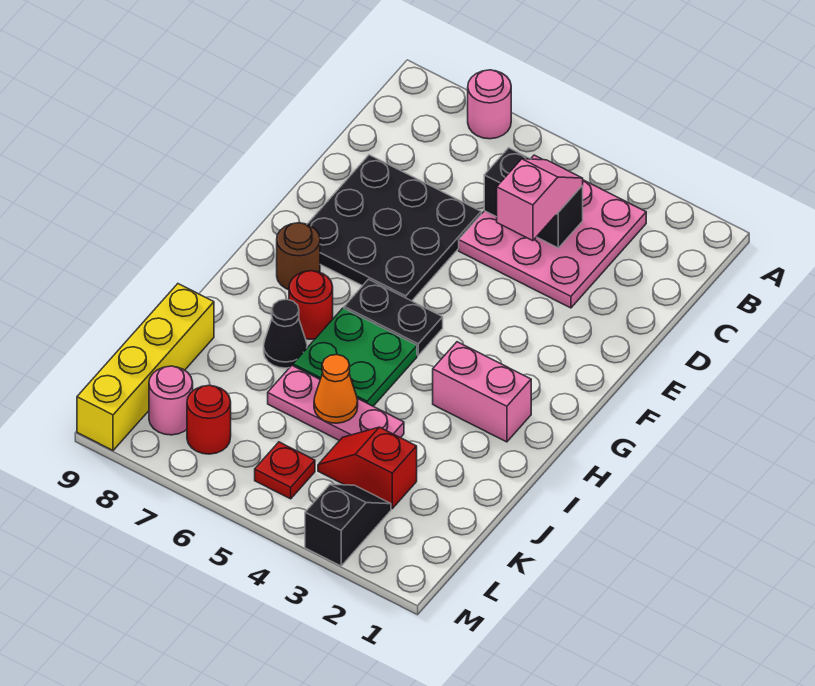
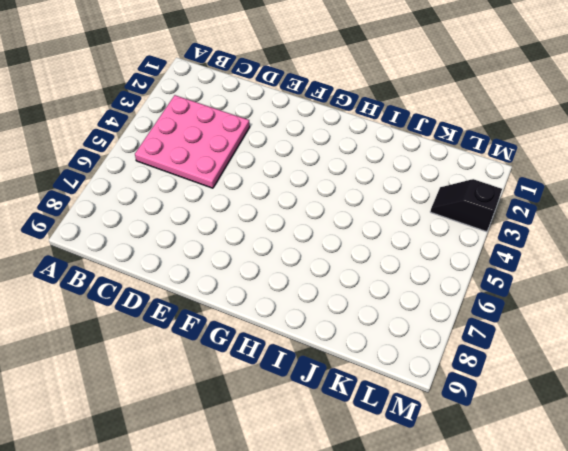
none -> pink 1x1 round brick [468,70,511,139]
none -> black 3x3 plate [307,155,481,301]
none -> black 1x2 plate [344,279,443,355]

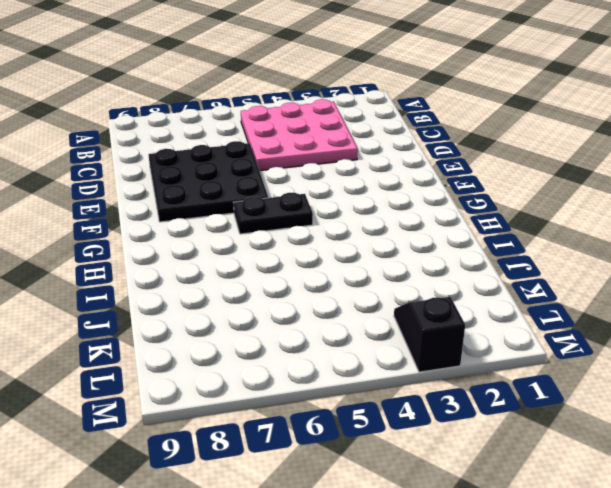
none -> pink 1x1 round brick [468,70,511,139]
none -> brown 1x1 round brick [277,223,320,290]
none -> pink 1x2 brick [433,342,531,442]

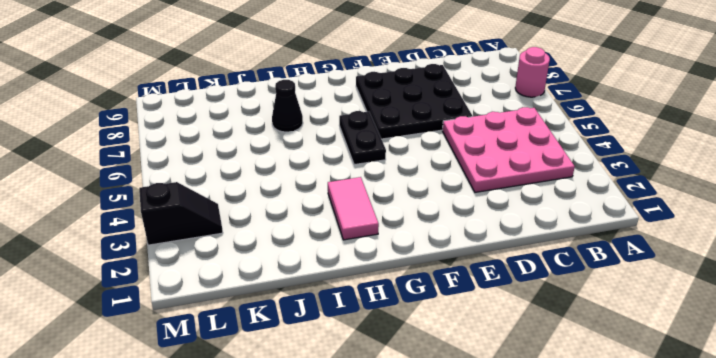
pink 1x2 tile [328,177,379,240] -> pink 1x2 brick [433,342,531,442]
none -> brown 1x1 round brick [277,223,320,290]
none -> green 2x2 plate [293,308,417,406]
none -> red 1x1 round brick [289,271,333,339]

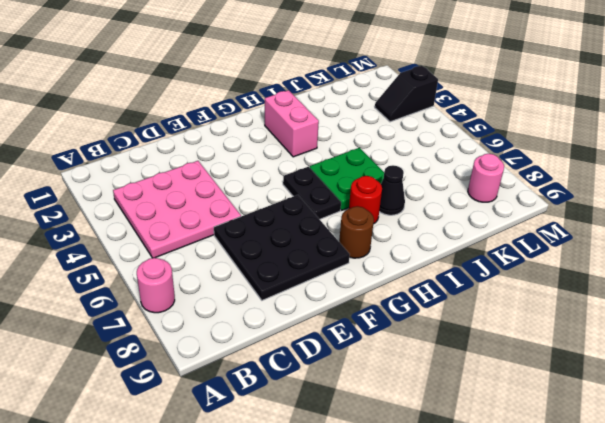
none -> pink 1x3 plate [268,366,404,441]
none -> yellow 1x4 brick [77,284,214,450]
none -> red 1x2 slope [318,427,417,509]

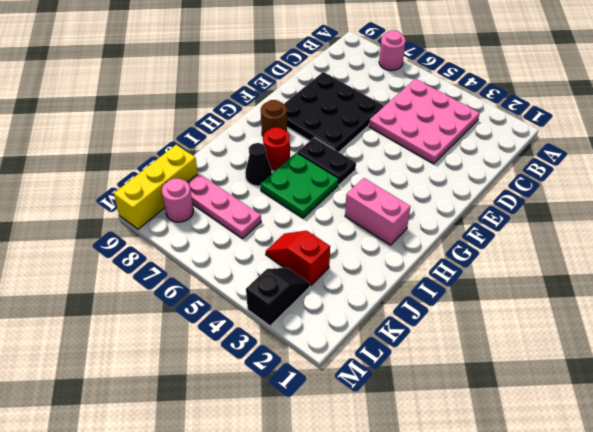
pink 1x3 plate [187,173,261,239] -> pink 1x3 plate moved to [268,366,404,441]
yellow 1x3 brick [114,145,198,229] -> yellow 1x4 brick [77,284,214,450]
none -> red 1x1 plate [255,442,315,499]
none -> red 1x1 round brick [187,385,231,454]
none -> black 1x2 brick [484,148,583,248]

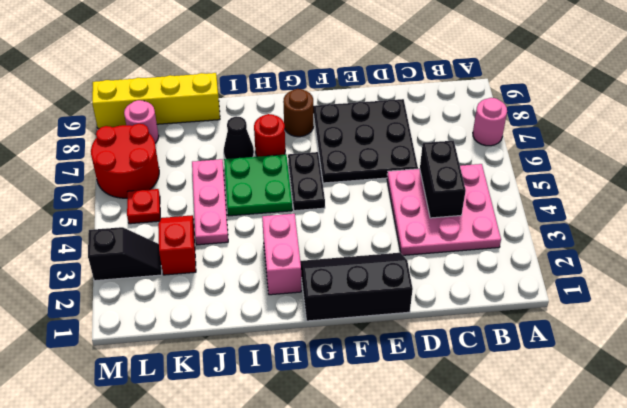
black 2x3 slope [300,253,413,321] -> none
red 2x2 round brick [91,124,159,198] -> red 1x1 round brick [187,385,231,454]
none -> orange 1x1 cone [314,355,358,423]
none -> pink 1x2 slope [497,159,583,241]

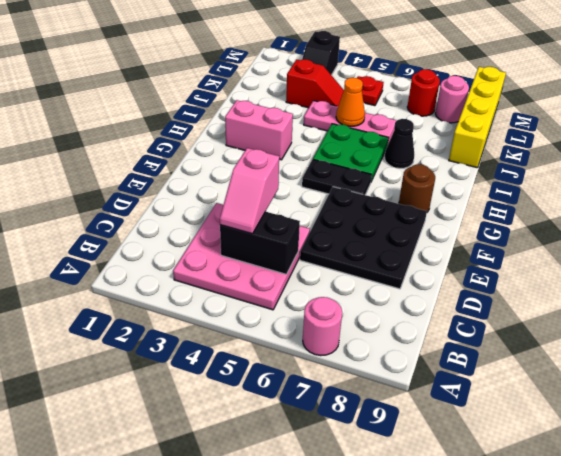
none -> red 1x1 round brick [289,271,333,339]

